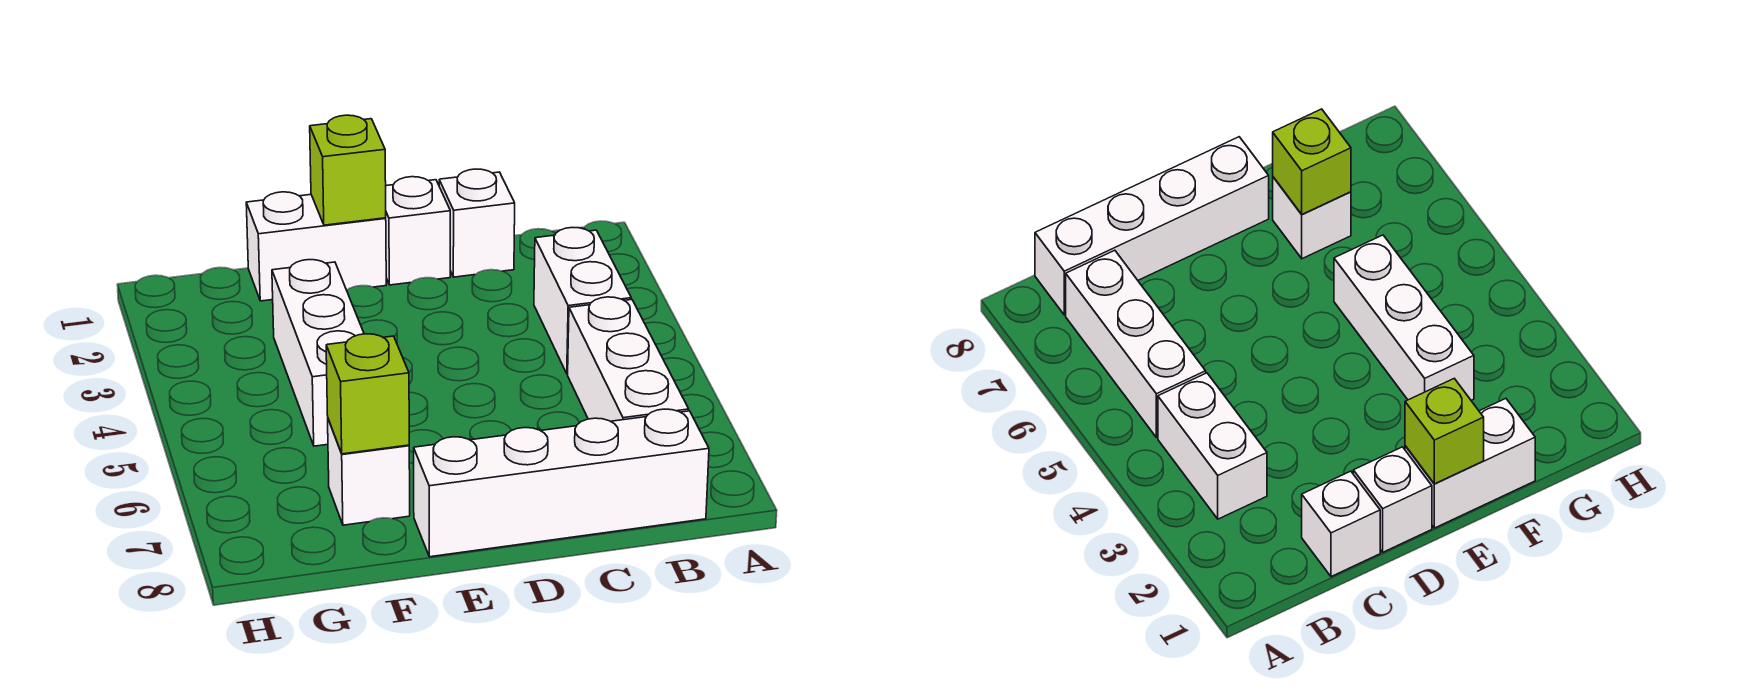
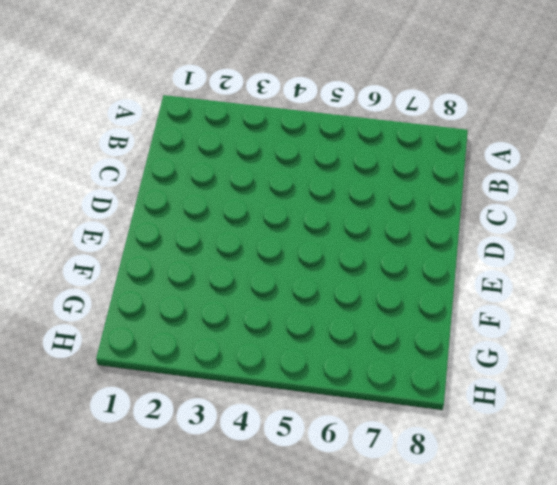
none -> white 1x2 brick [534,227,631,374]
none -> white 1x3 brick [568,297,689,421]

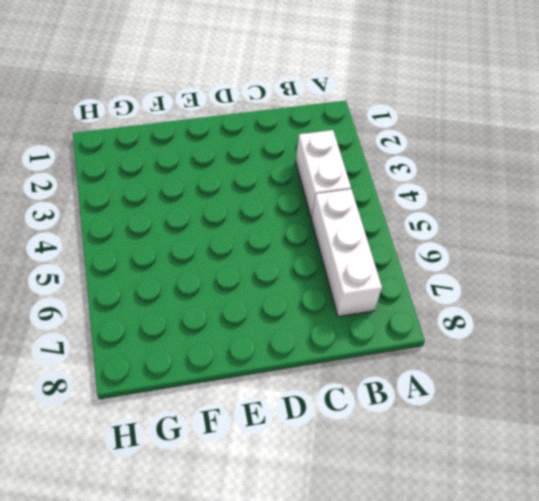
none -> white 1x4 brick [414,409,709,557]
none -> white 1x1 brick [439,169,515,277]

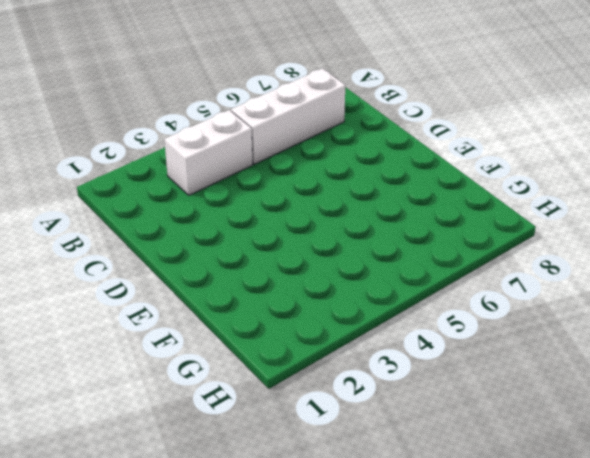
none -> white 1x4 brick [414,409,709,557]
none -> white 1x1 brick [439,169,515,277]

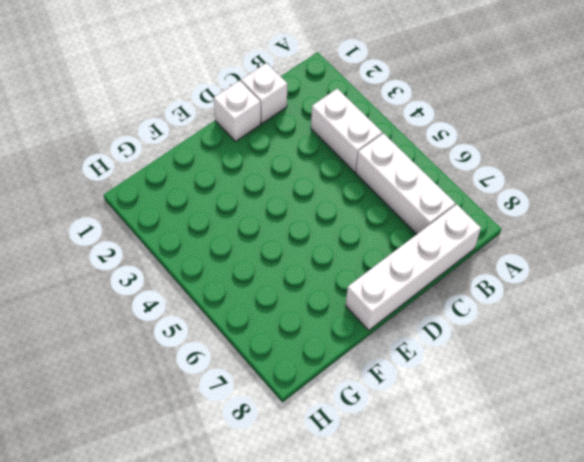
none -> white 1x2 brick [246,192,386,301]
none -> white 1x3 brick [272,260,364,446]

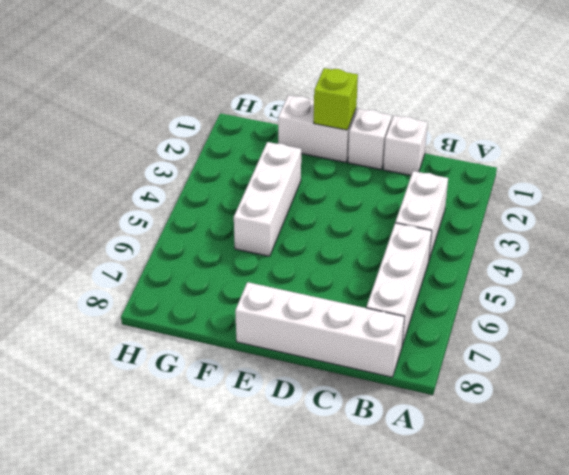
none -> white 1x1 brick [328,419,410,525]
none -> lime 1x1 brick [326,334,409,454]

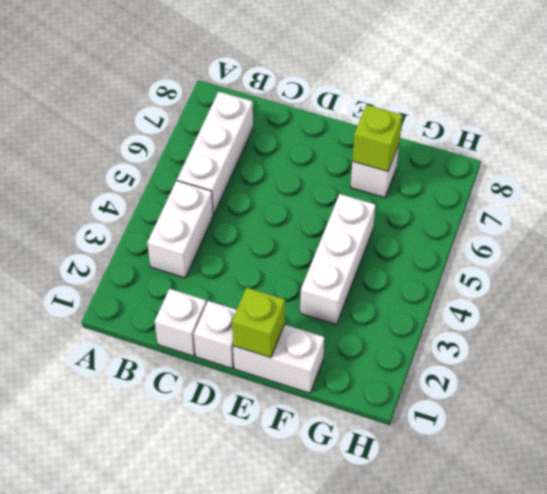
none -> white 1x4 brick [414,409,709,557]

